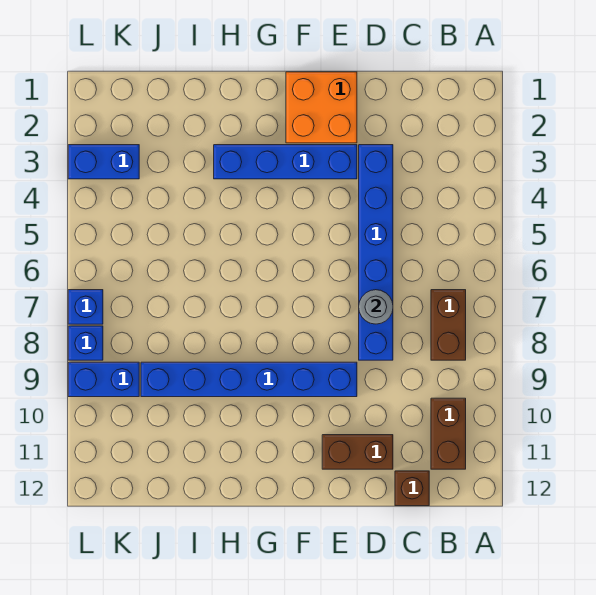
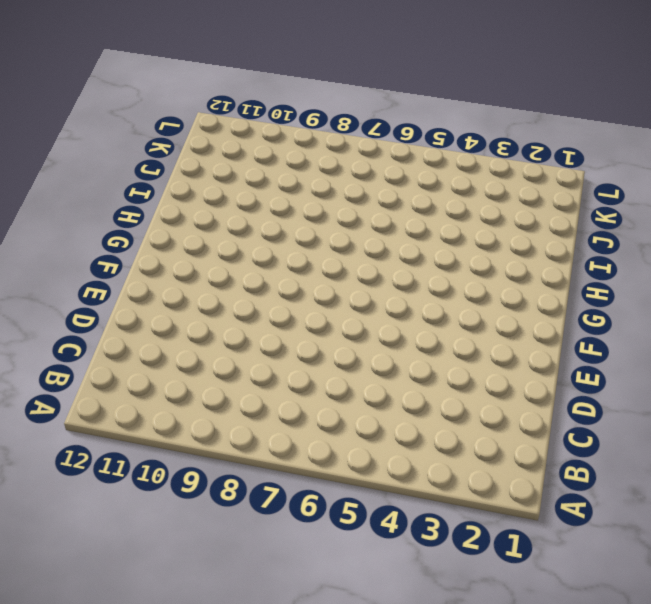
none -> brown 1x2 brick [431,290,466,360]
none -> brown 1x2 brick [431,398,466,469]
none -> brown 1x1 brick [395,471,429,506]

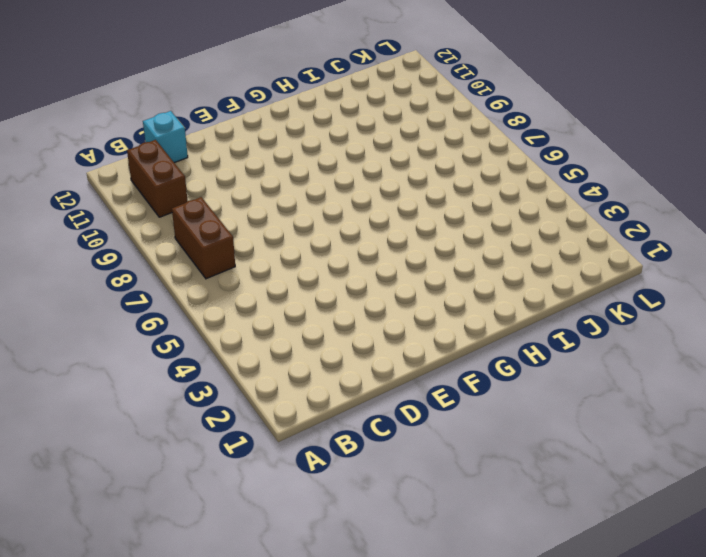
cyan 1x1 brick [143,111,188,163] -> brown 1x1 brick [395,471,429,506]
none -> blue 1x6 brick [359,145,393,360]
none -> brown 1x2 brick [322,435,393,469]
none -> orange 2x2 brick [286,72,357,143]

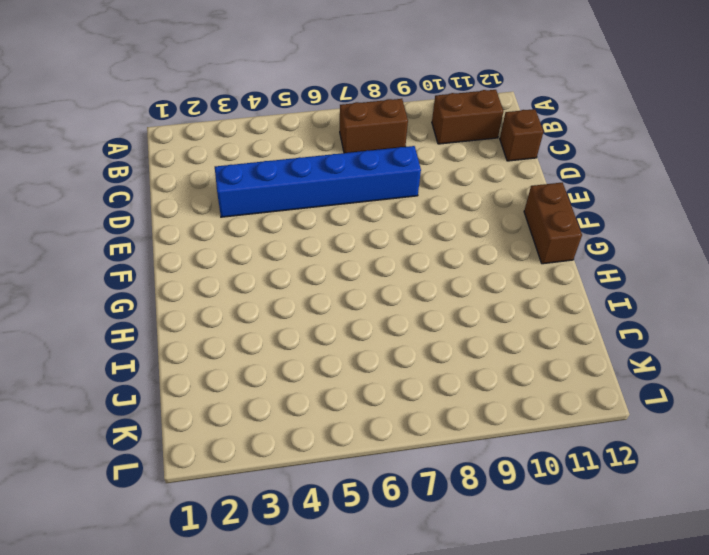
brown 1x2 brick [524,183,582,264] -> brown 1x2 brick moved to [322,435,393,469]
none -> orange 2x2 brick [286,72,357,143]
none -> blue 1x4 brick [214,145,357,179]
none -> blue 1x6 brick [141,362,357,397]

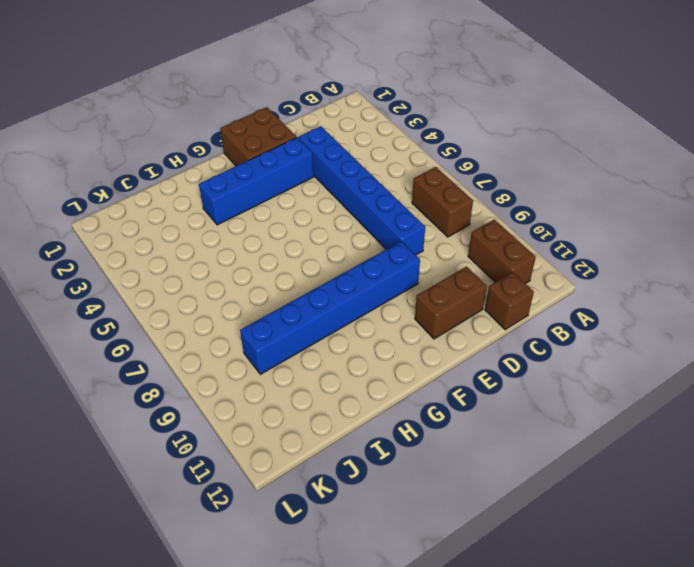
brown 2x2 brick [220,107,297,166] -> orange 2x2 brick [286,72,357,143]
none -> blue 1x2 brick [68,145,139,179]
none -> blue 1x2 brick [68,362,139,397]
none -> blue 1x1 brick [68,290,103,324]

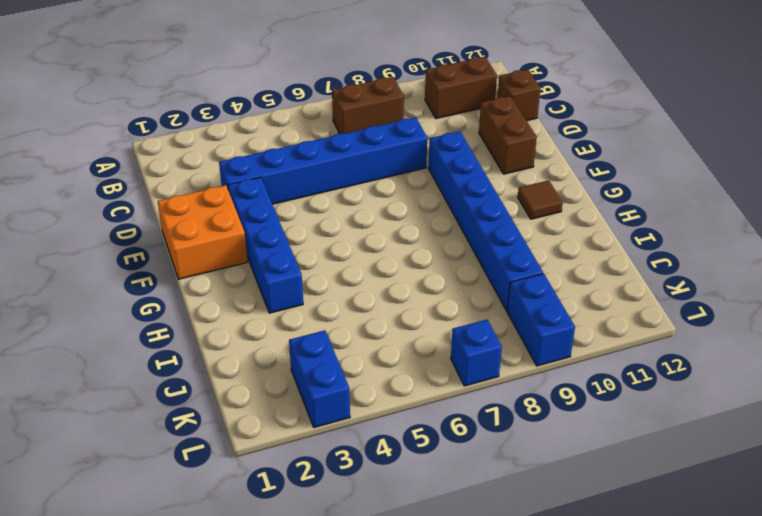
brown 1x1 tile [518,181,563,219] -> none
none -> blue 1x1 brick [68,326,103,360]
none -> grey 1x1 round brick [359,290,393,324]

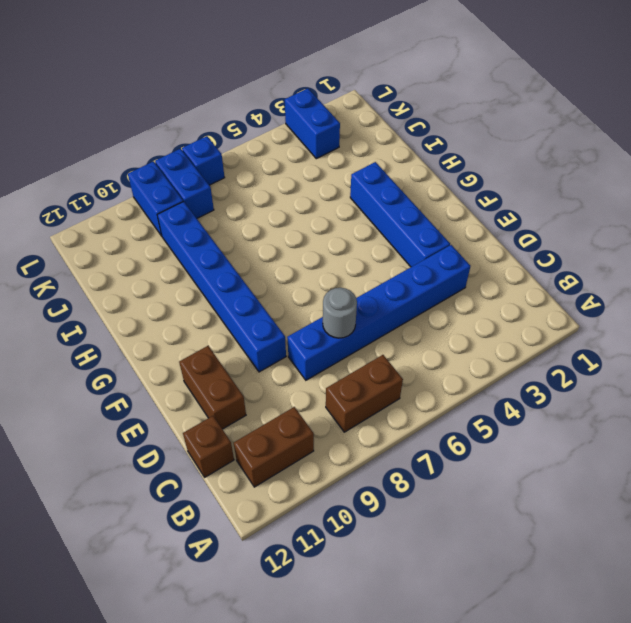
blue 1x2 brick [155,149,214,218] -> blue 1x1 brick [68,326,103,360]
none -> orange 2x2 brick [286,72,357,143]

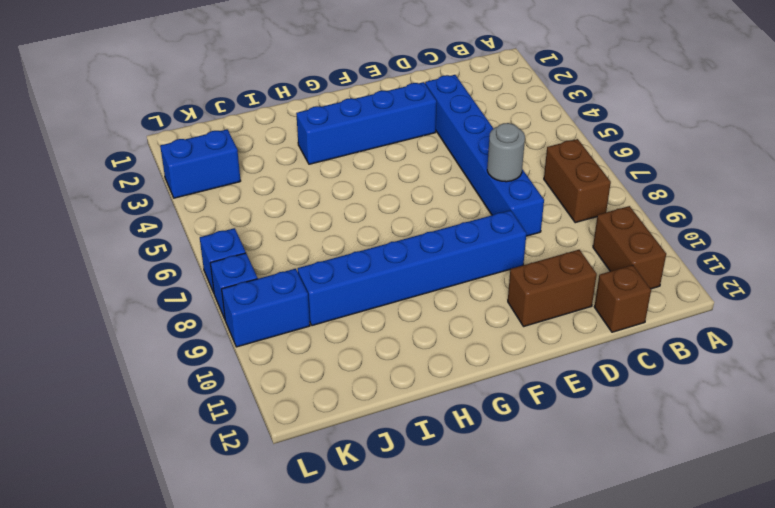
none -> orange 2x2 brick [286,72,357,143]

